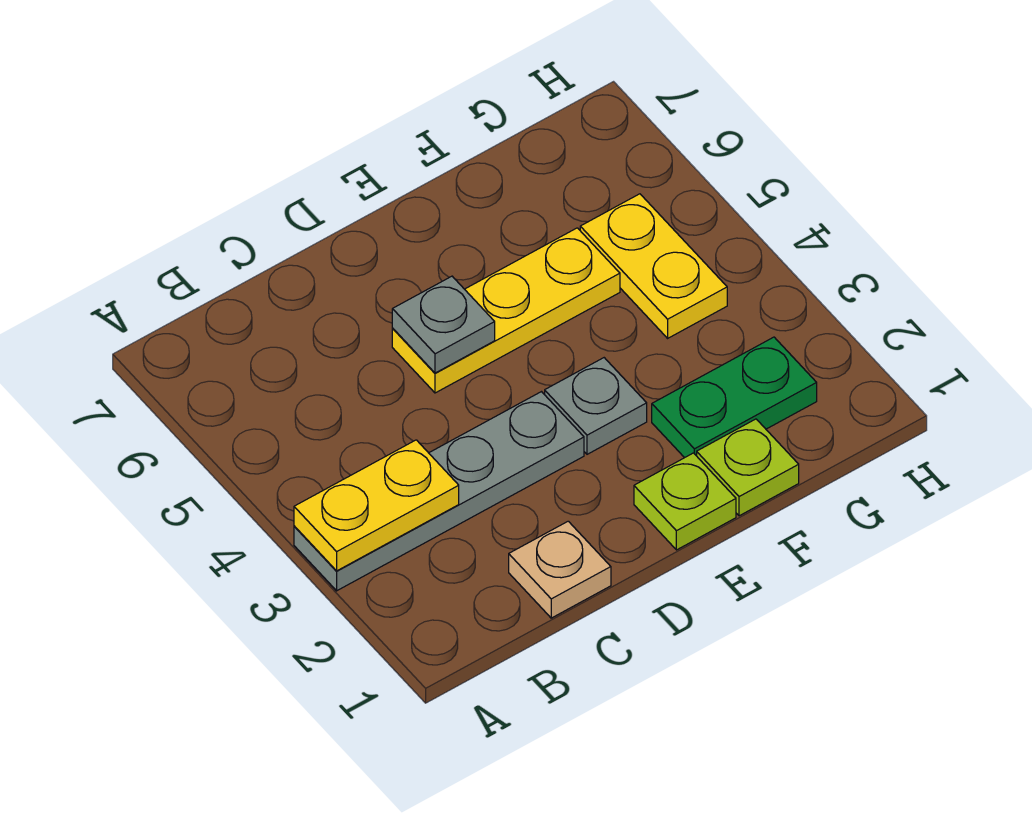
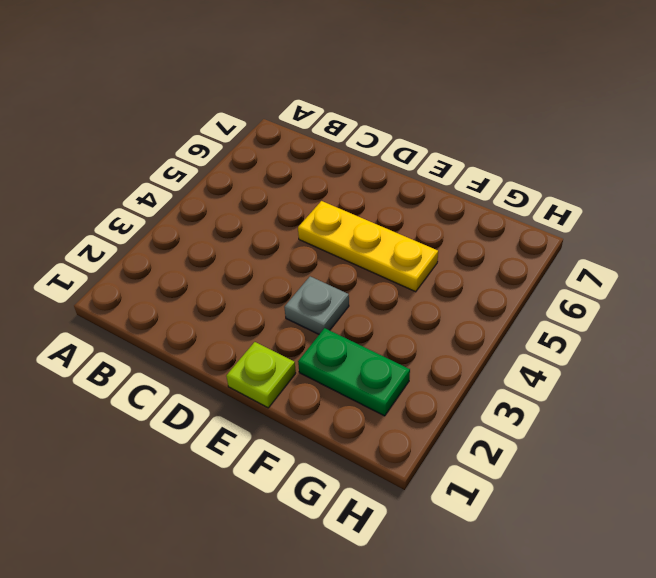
none -> grey 1x4 plate [294,392,584,591]
none -> tan 1x1 plate [509,521,611,618]

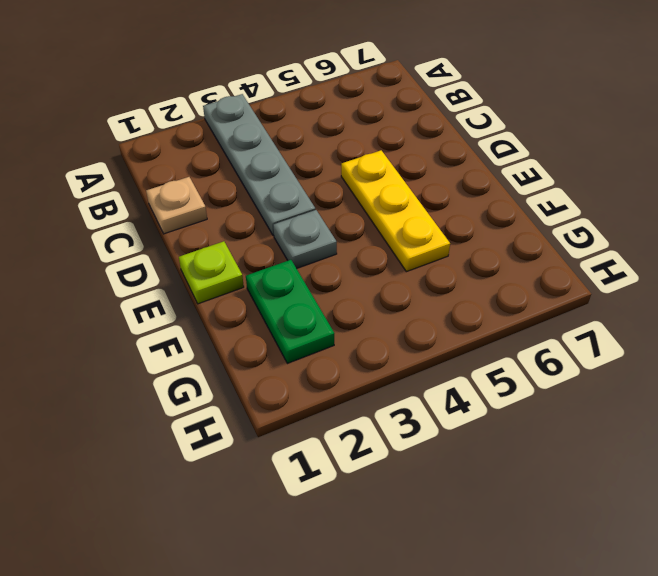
none -> lime 1x1 plate [697,419,799,516]
none -> yellow 1x2 plate [580,194,727,338]

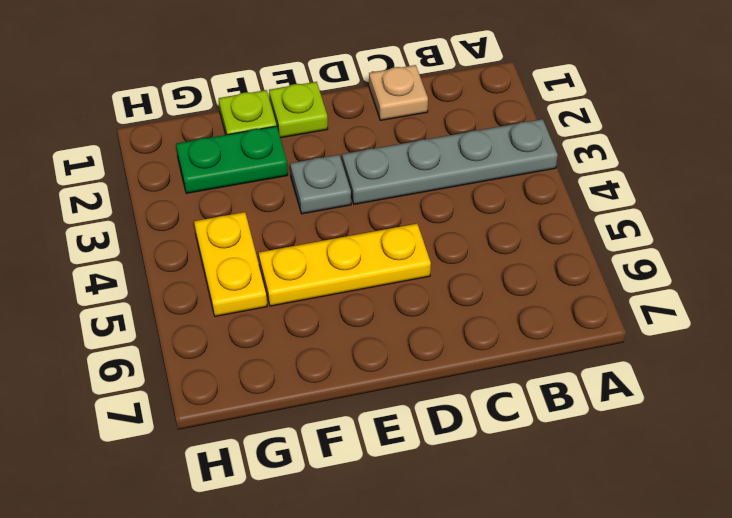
none -> yellow 1x2 plate [294,440,459,571]
none -> grey 1x1 plate [392,276,495,373]

